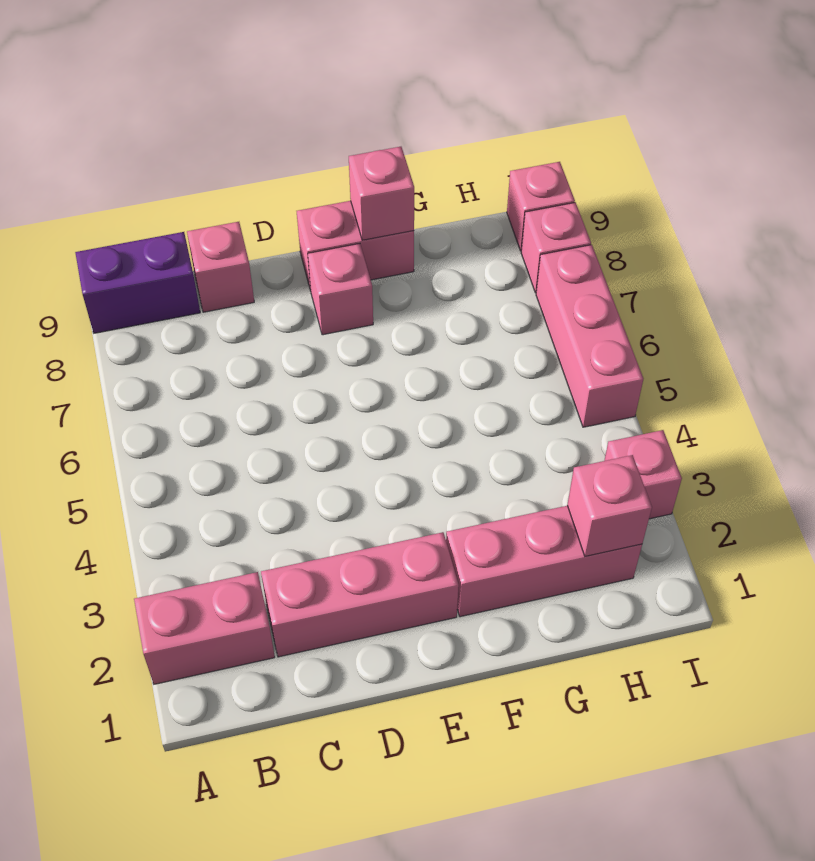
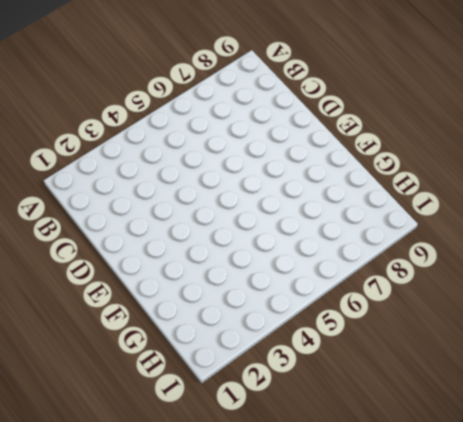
none -> pink 1x2 brick [134,572,275,684]
none -> purple 1x2 brick [75,232,200,333]
none -> pink 1x3 brick [261,532,459,657]

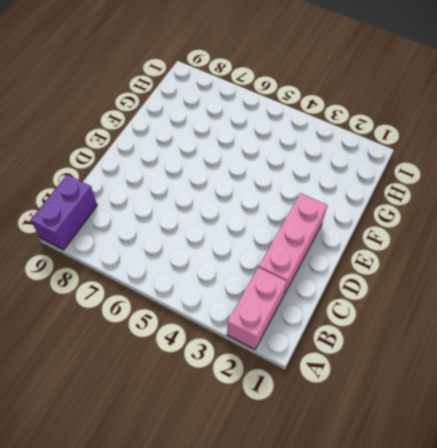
none -> pink 1x1 brick [187,222,254,312]
none -> pink 1x1 brick [308,244,373,335]
none -> pink 1x2 brick [297,201,414,291]

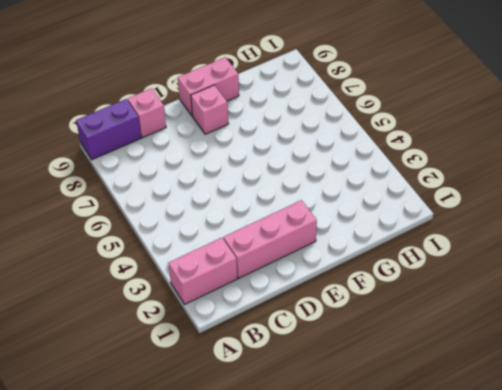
none -> pink 1x3 brick [446,506,642,617]
none -> pink 1x1 brick [604,430,682,519]
none -> pink 1x3 brick [536,245,643,427]

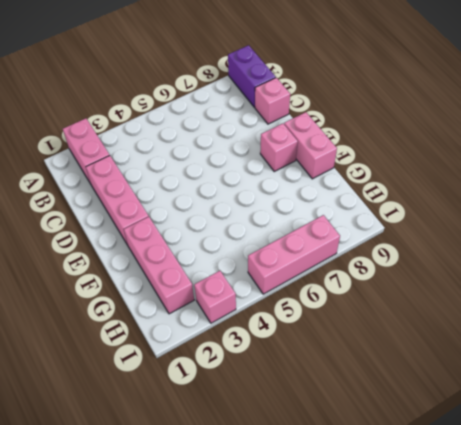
none -> pink 1x1 brick [521,202,591,293]
none -> pink 1x1 brick [507,162,575,251]
none -> pink 1x1 brick [349,147,414,240]

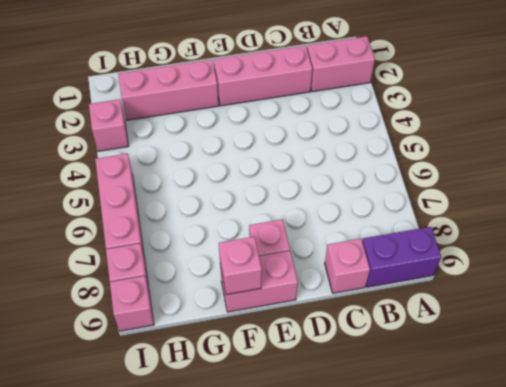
none -> pink 1x1 brick [567,455,652,556]

